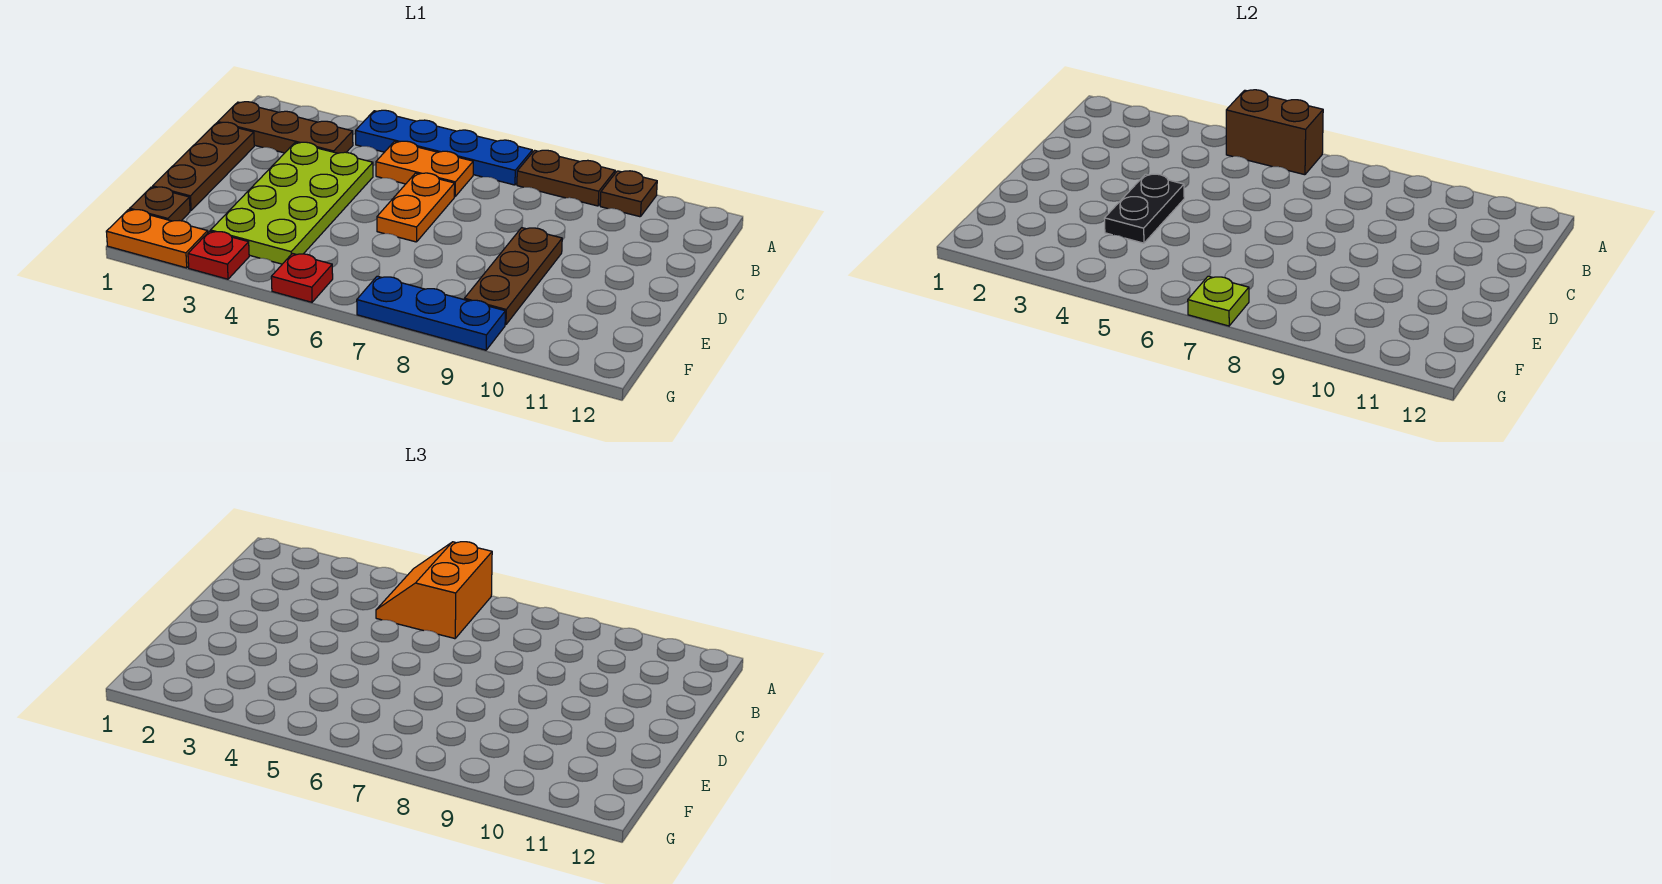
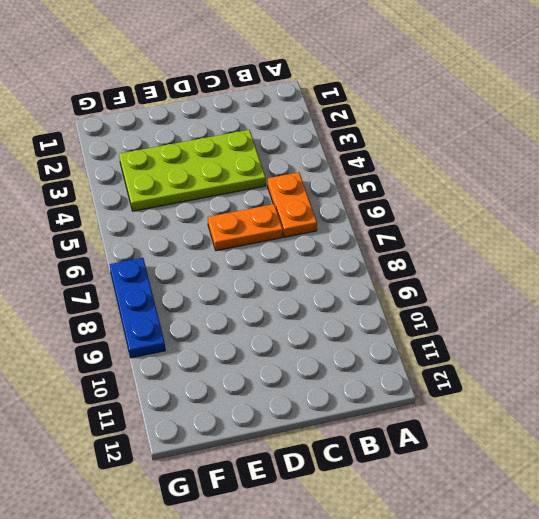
none -> blue 1x4 plate [356,110,532,185]
none -> brown 1x2 plate [517,150,615,206]
none -> brown 1x1 plate [600,171,657,217]

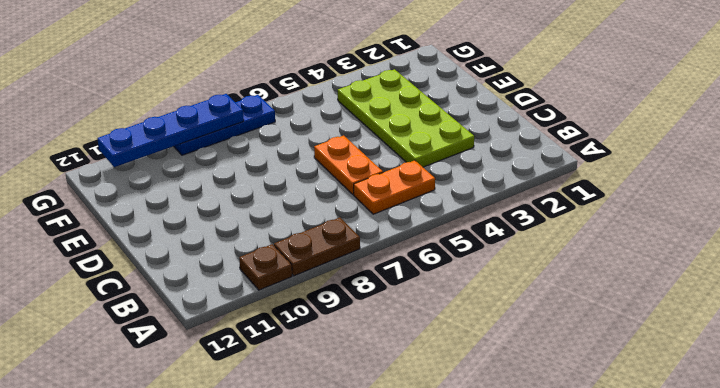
blue 1x4 plate [97,94,244,167] -> blue 1x4 plate moved to [356,110,532,185]
none -> brown 1x3 plate [218,102,353,153]
none -> brown 1x3 plate [153,122,254,211]
none -> brown 1x3 plate [464,228,562,325]

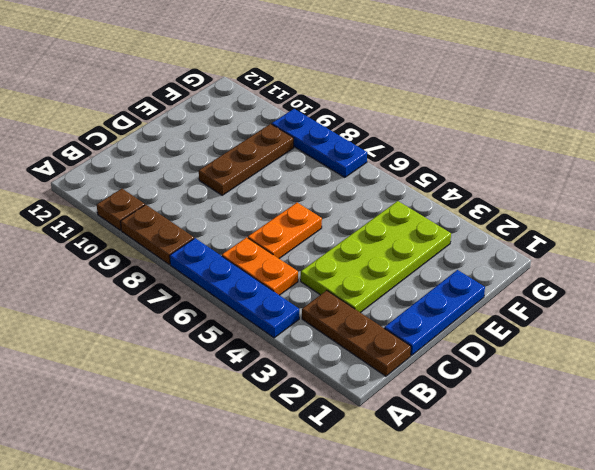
blue 1x3 plate [384,270,485,355] -> brown 1x3 plate [153,122,254,211]
none -> brown 1x1 plate [130,187,190,221]
none -> orange 1x2 plate [106,209,208,268]
none -> red 1x1 plate [188,231,249,279]

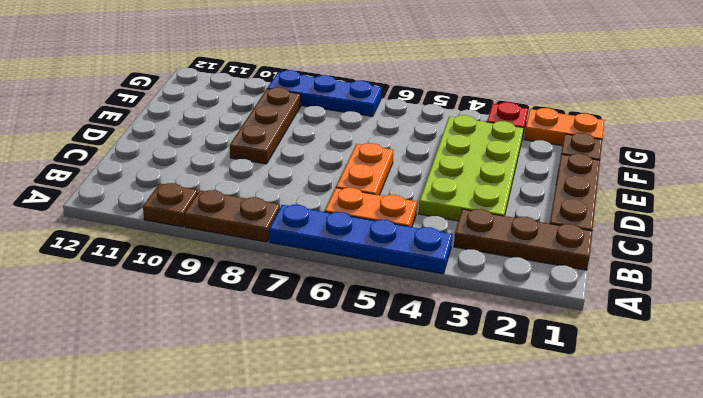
none -> red 1x1 plate [271,254,333,302]
none -> brown 1x2 brick [1226,90,1323,175]
none -> black 1x2 plate [1104,174,1184,243]

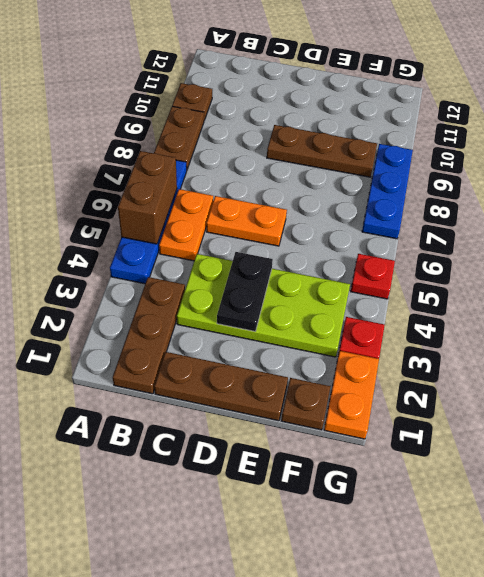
black 1x2 plate [217,252,273,332] -> black 1x2 plate turned to [1104,174,1184,243]
none -> lime 1x1 plate [1188,276,1249,326]
none -> orange 2x2 slope [376,542,492,639]

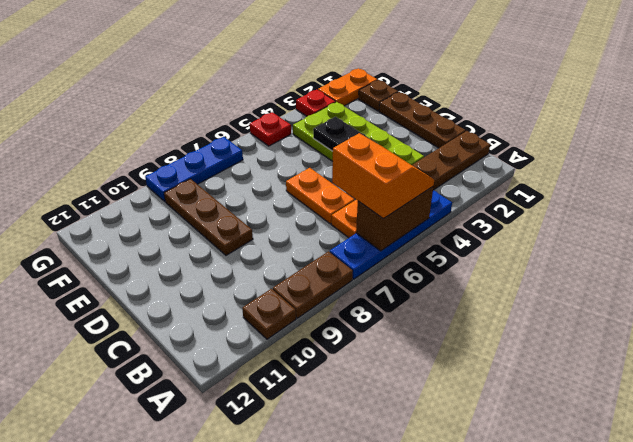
none -> lime 1x1 plate [1188,276,1249,326]

